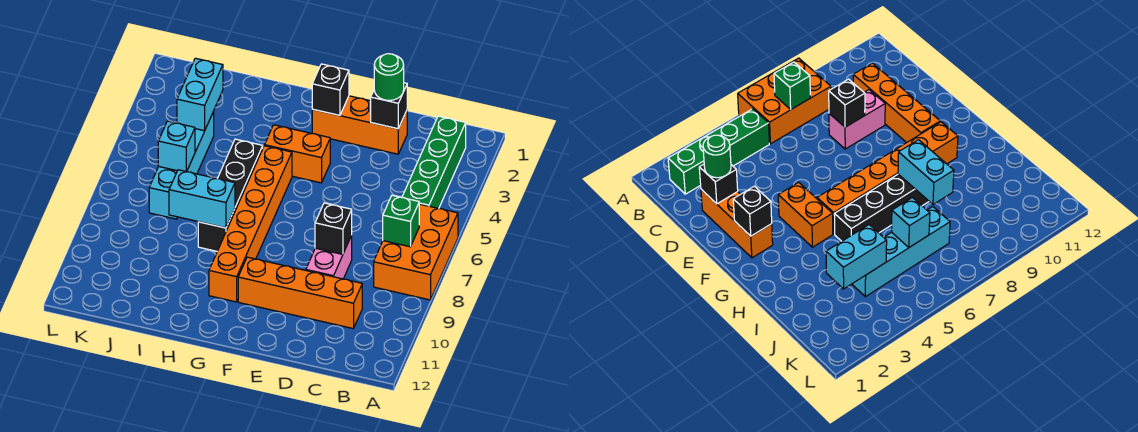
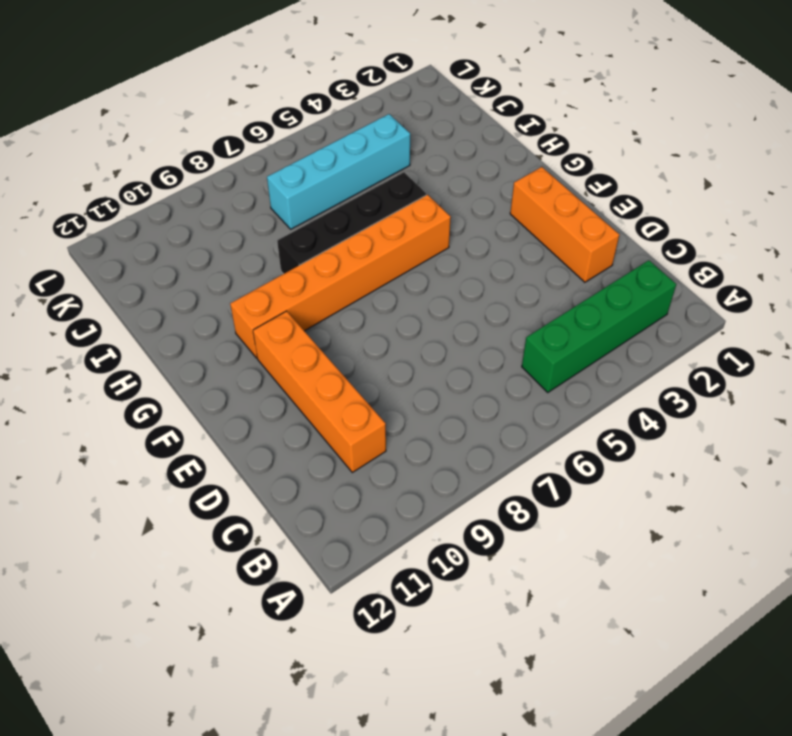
none -> orange 2x3 brick [374,204,458,300]
none -> pink 1x2 brick [306,236,352,279]
none -> orange 1x2 brick [265,125,330,183]

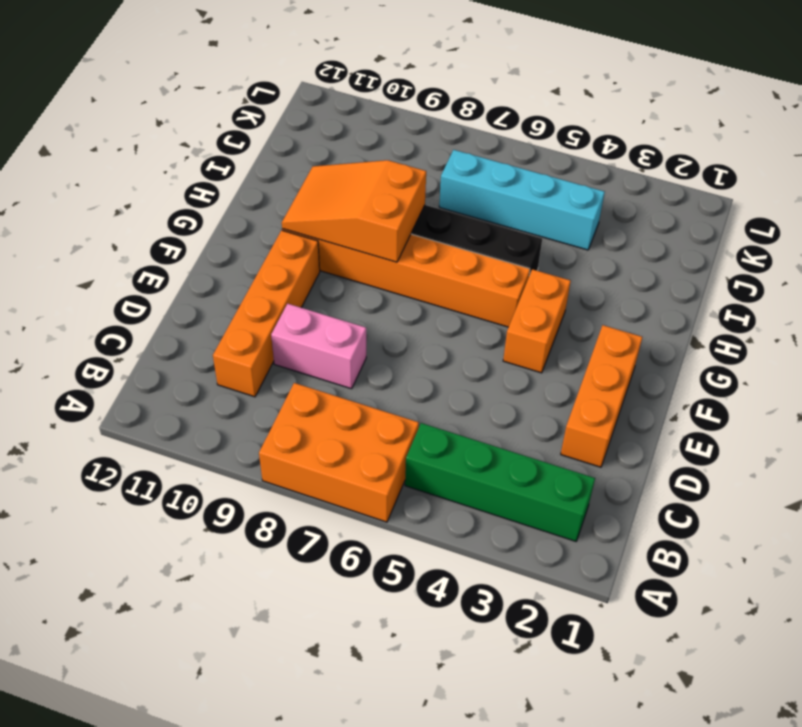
orange 2x3 slope [282,160,426,262] -> cyan 1x2 brick [169,170,235,228]
none -> green 1x1 brick [383,195,419,247]
none -> black 1x1 brick [371,83,407,129]
none -> black 1x1 brick [315,203,352,254]

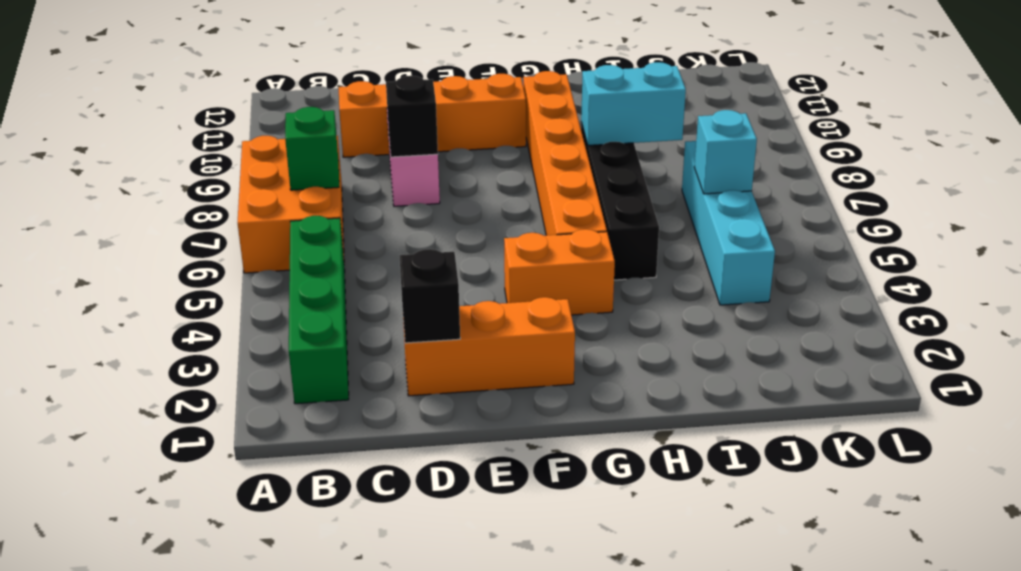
none -> black 1x1 brick [312,64,349,115]
none -> cyan 1x2 brick [177,58,223,131]
none -> green 1x1 round brick [374,54,404,100]

